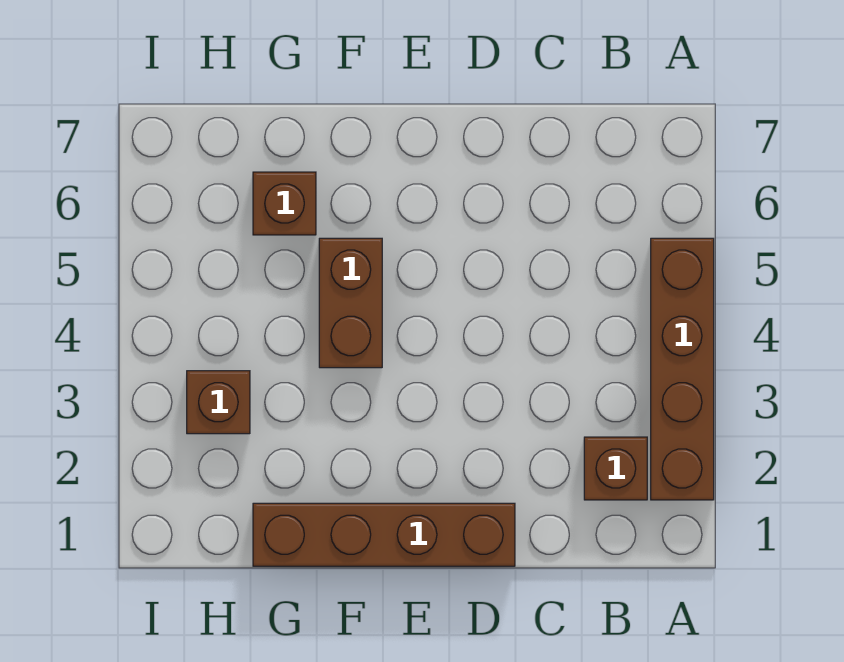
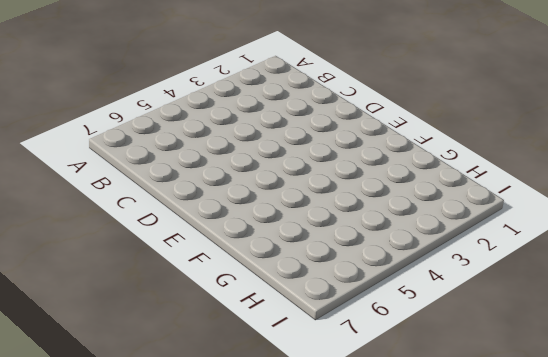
none -> brown 1x4 brick [651,238,714,500]
none -> brown 1x1 brick [584,437,647,500]

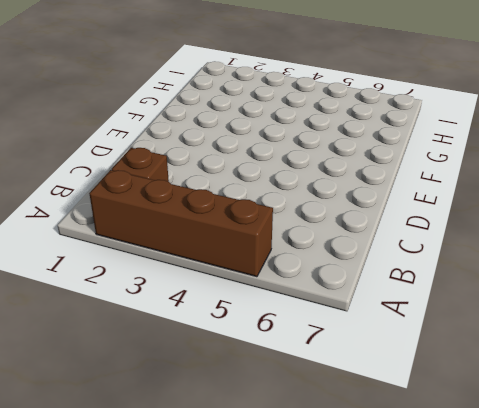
none -> brown 1x4 brick [253,503,515,566]
none -> brown 1x2 brick [319,238,382,368]

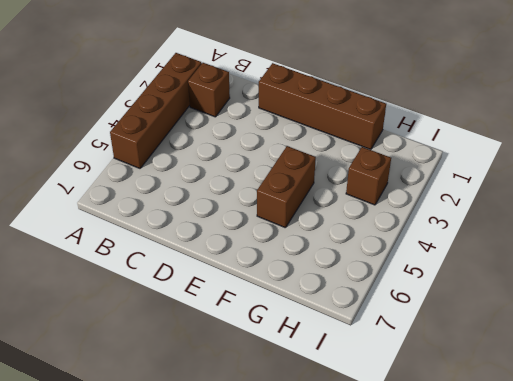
none -> brown 1x1 brick [253,172,316,235]

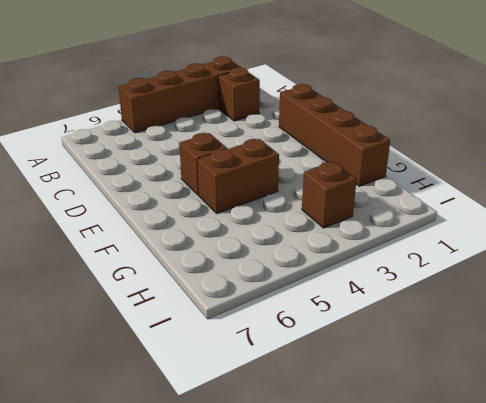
brown 1x1 brick [179,133,227,195] -> brown 1x1 brick moved to [253,172,316,235]

